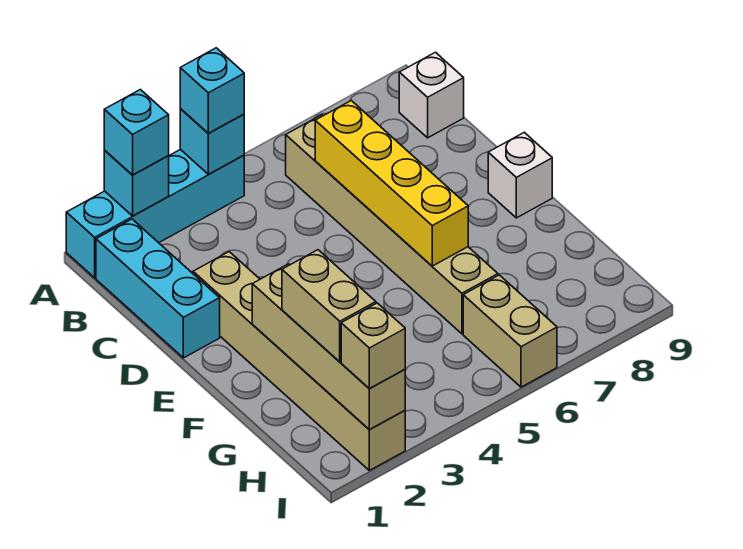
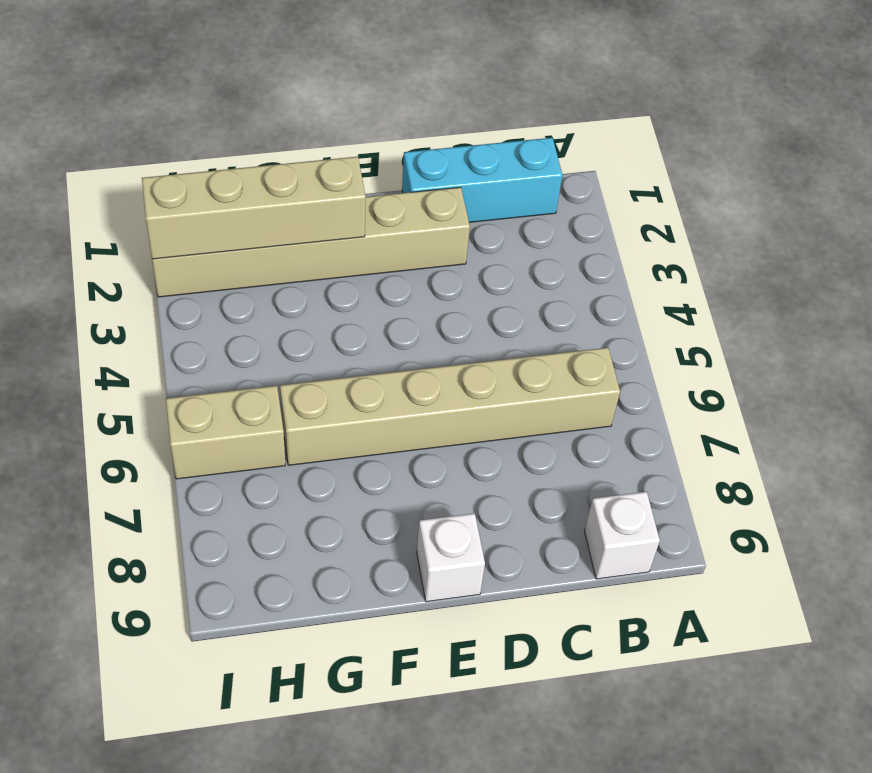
none -> cyan 1x4 brick [66,149,244,278]
none -> cyan 1x1 brick [104,150,169,216]
none -> cyan 1x1 brick [180,109,244,174]

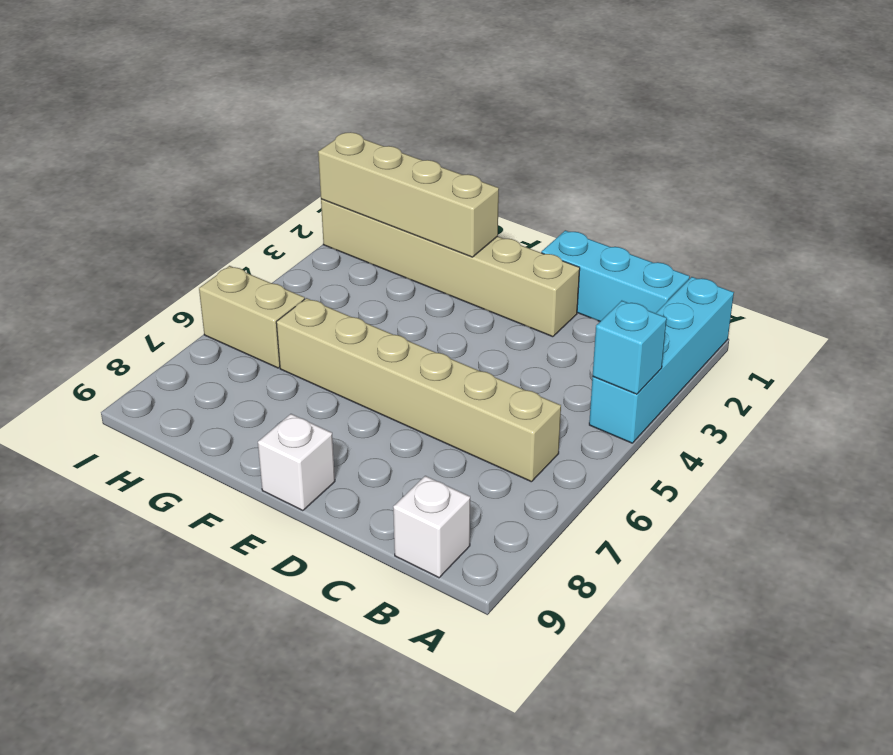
none -> cyan 1x1 brick [104,150,169,216]
none -> yellow 1x4 brick [315,101,468,266]
none -> cyan 1x1 brick [104,90,169,175]

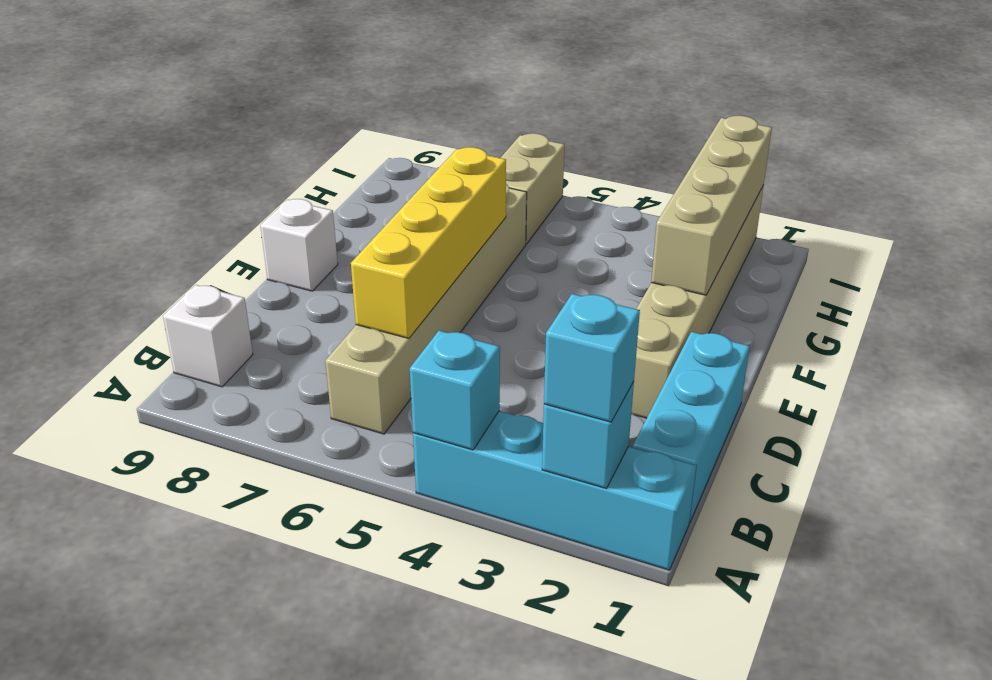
none -> cyan 1x1 brick [180,48,244,133]
none -> tan 1x2 brick [282,250,376,362]
none -> tan 1x1 brick [341,303,405,388]

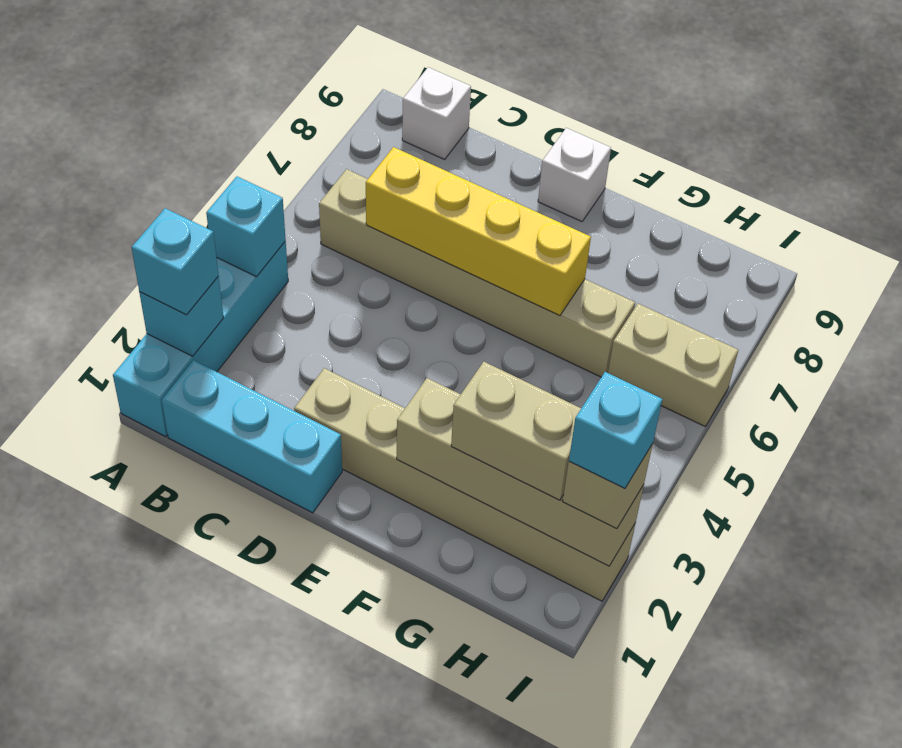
cyan 1x1 brick [569,372,662,489] -> cyan 1x1 brick moved to [180,48,244,133]

